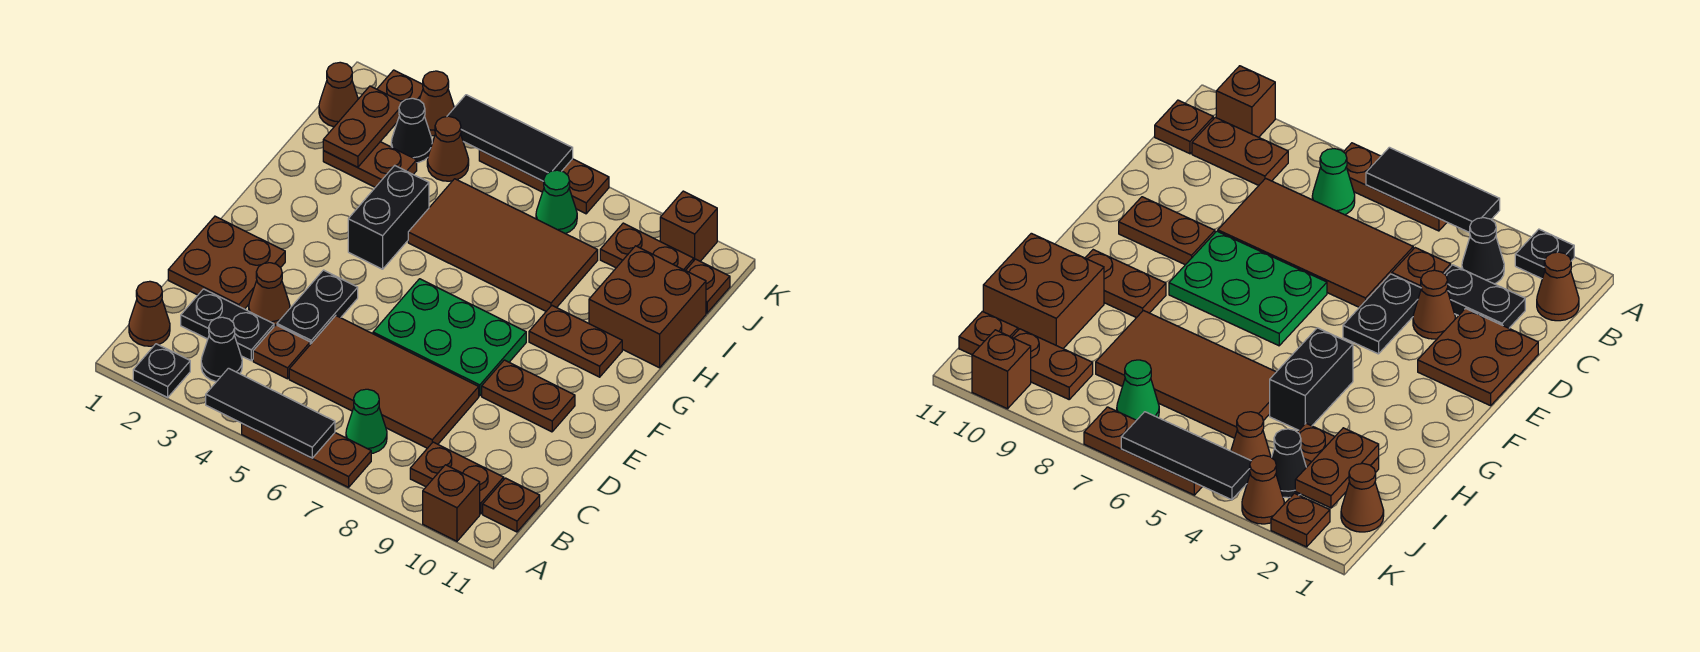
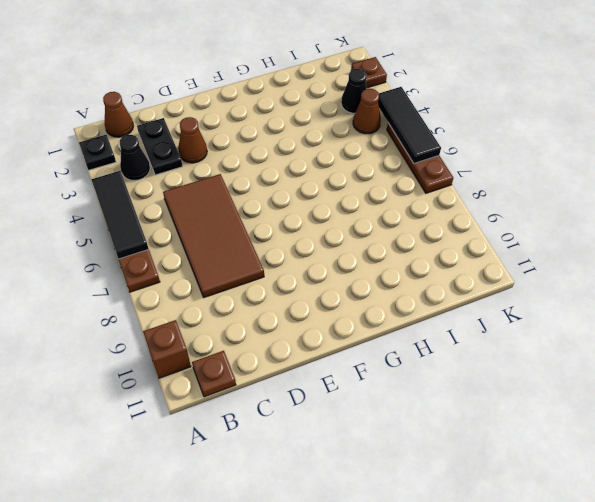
none -> green 1x1 cone [346,389,387,454]
none -> brown 1x2 plate [410,442,504,514]
none -> brown 1x1 plate [253,325,310,379]
none -> brown 2x2 plate [168,216,285,309]

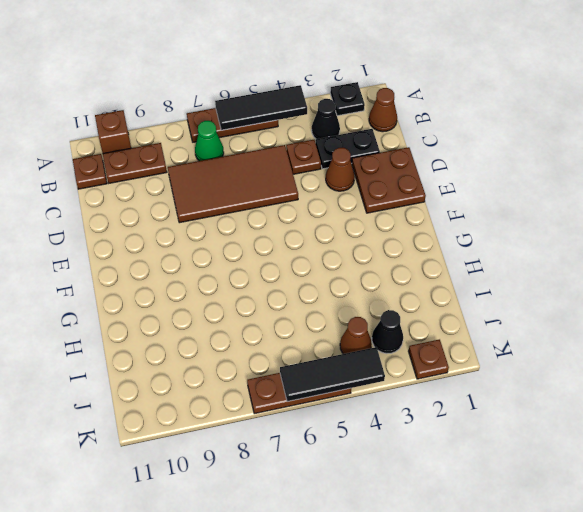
none -> black 1x2 plate [277,270,358,344]
none -> green 2x3 plate [373,279,526,396]
none -> brown 1x2 plate [482,360,575,432]
none -> black 1x2 brick [348,166,429,269]

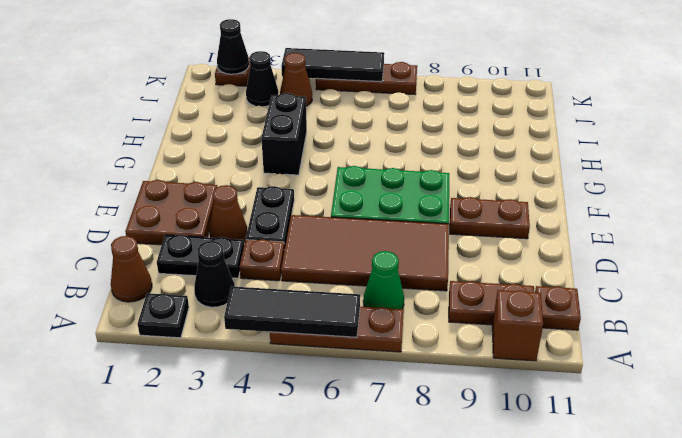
black 1x1 cone [217,19,249,74] -> none
none -> brown 1x2 plate [529,306,622,377]
none -> brown 2x4 tile [408,179,598,311]
none -> brown 2x2 brick [589,246,706,368]
none -> brown 1x2 plate [323,142,417,187]

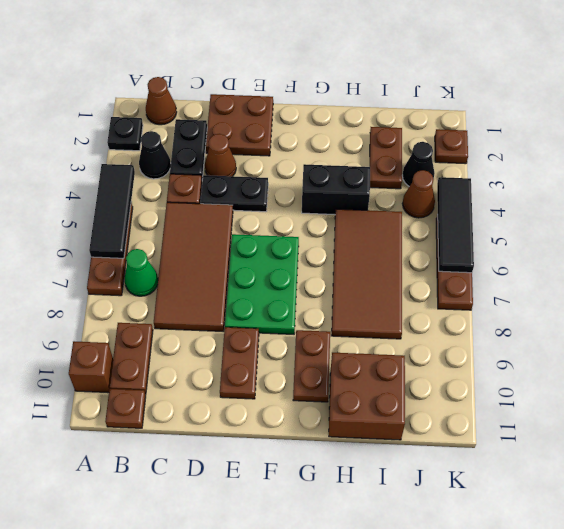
none -> brown 1x1 cone [319,62,358,127]
none -> green 1x1 cone [536,170,577,234]
none -> brown 1x2 plate [600,223,694,270]
none -> brown 1x1 plate [685,259,730,313]

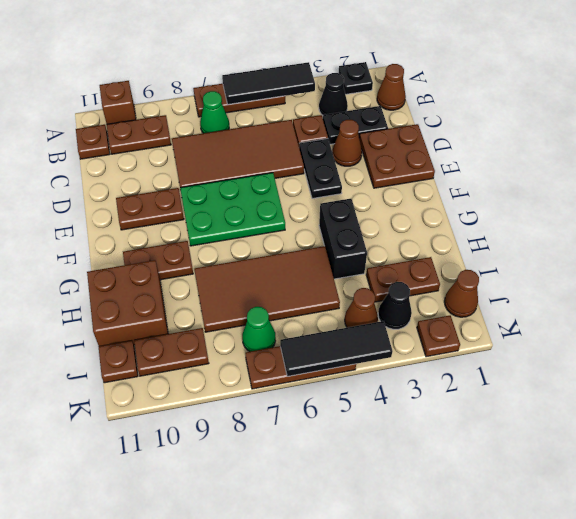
none -> brown 1x1 cone [419,71,454,136]
none -> brown 1x1 brick [660,191,717,261]
none -> brown 1x2 plate [323,86,401,167]

